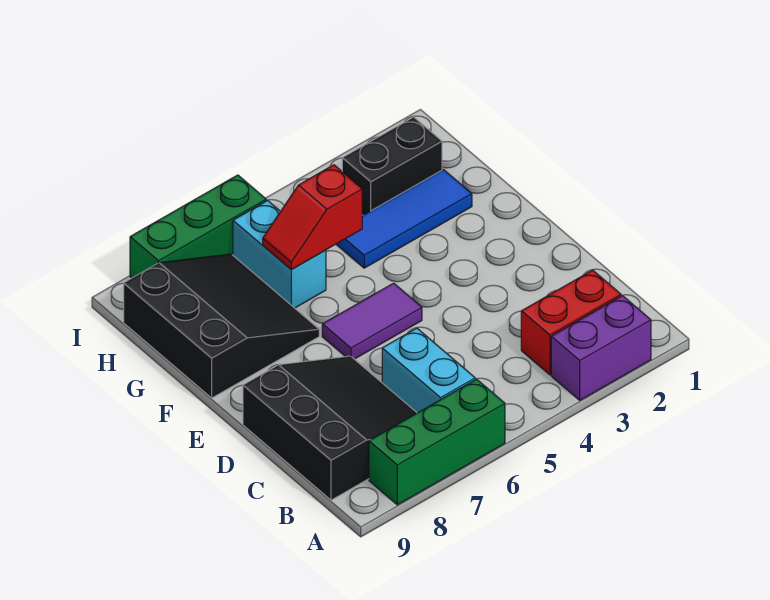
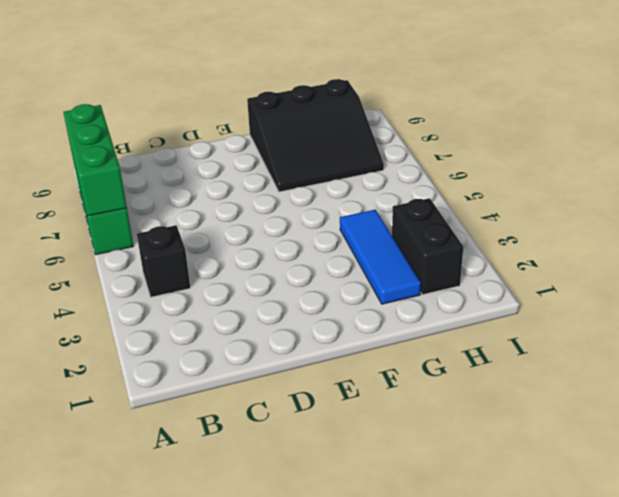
green 1x3 brick [63,104,127,216] -> green 1x3 brick moved to [130,175,266,278]
black 1x1 brick [137,225,190,297] -> none
none -> purple 1x2 brick [551,296,651,400]
none -> red 1x2 brick [521,270,621,375]
none -> cyan 1x2 brick [382,328,475,413]

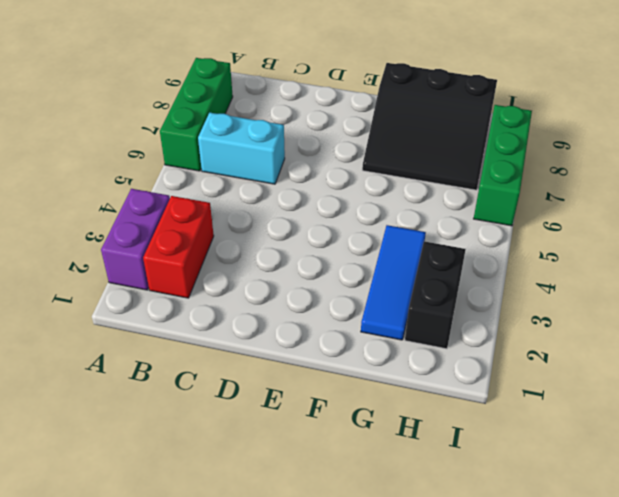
none -> black 3x3 slope [243,356,417,500]
none -> purple 1x2 tile [322,283,422,359]
none -> cyan 1x2 brick [233,201,326,308]

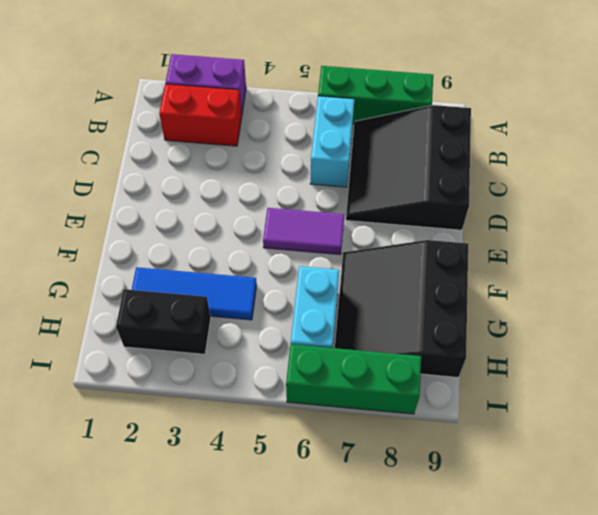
none -> red 1x2 slope [263,165,362,270]

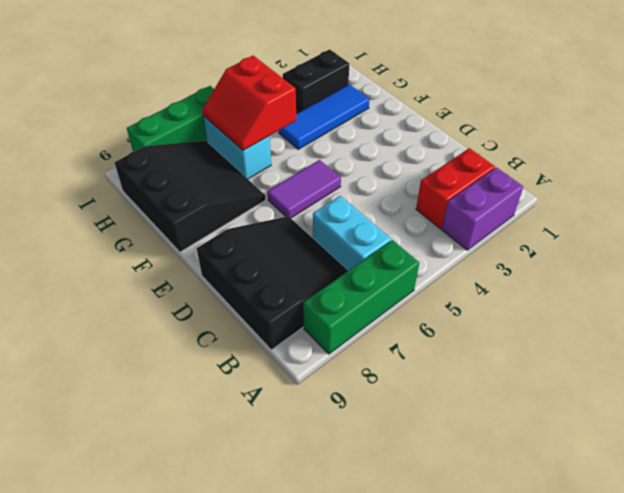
red 2x2 slope [202,56,296,150] -> red 1x2 slope [263,165,362,270]

